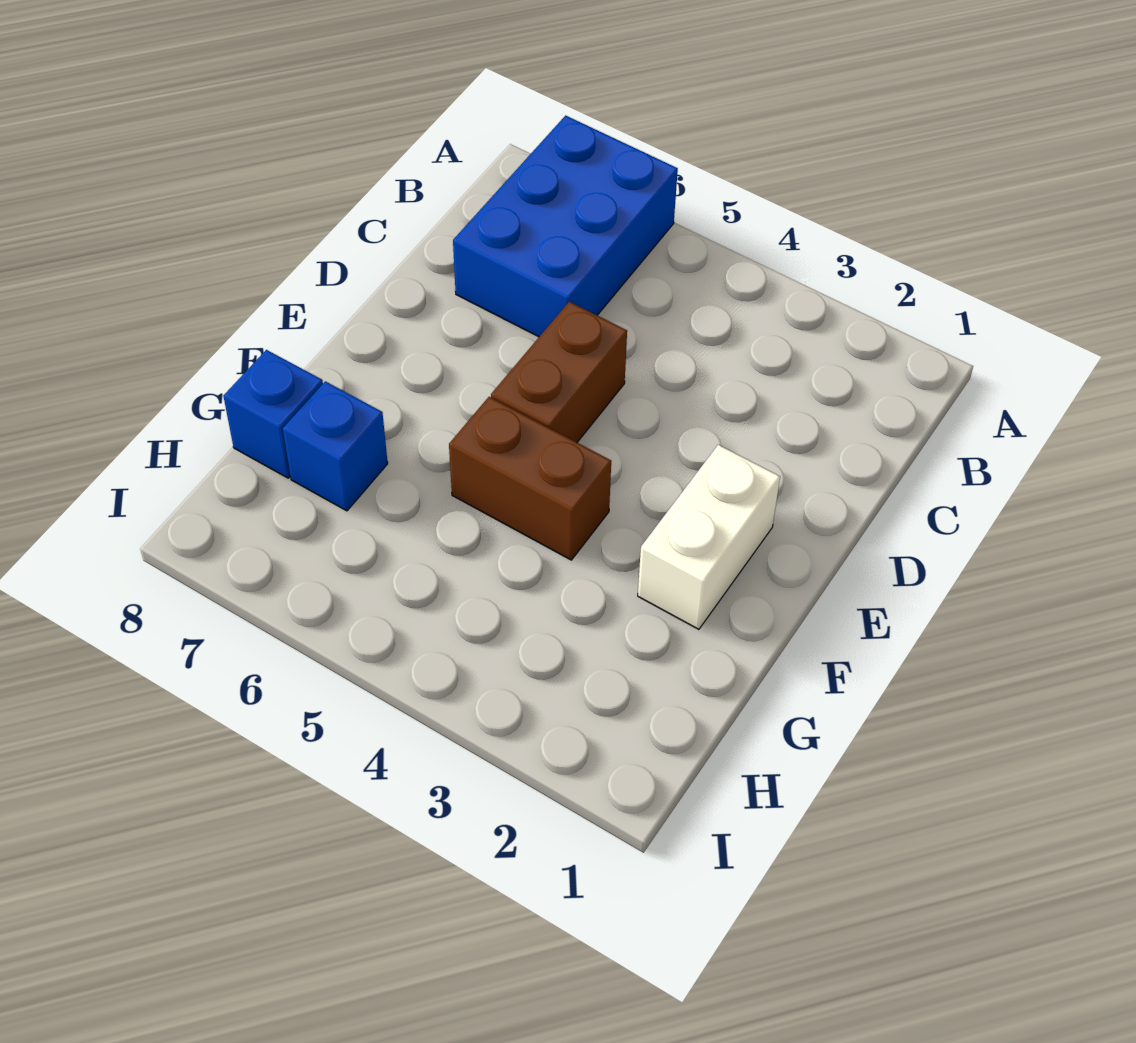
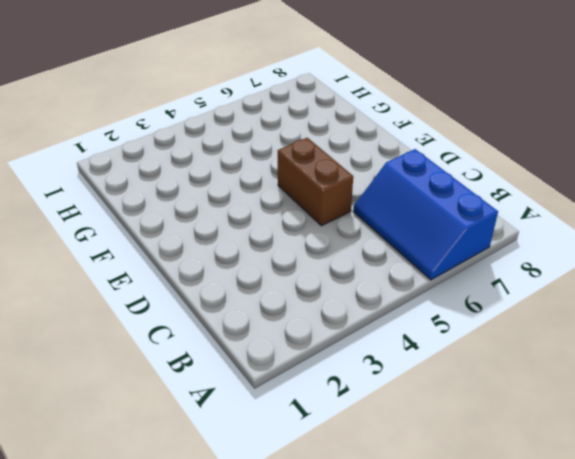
blue 2x3 slope [353,149,498,280] -> blue 2x3 brick [453,116,678,337]
none -> white 1x2 brick [638,445,780,629]
none -> brown 1x2 brick [449,397,611,560]

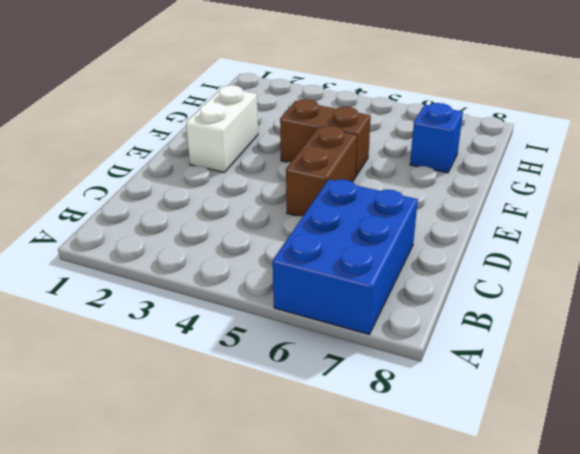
none -> blue 1x1 brick [223,350,323,478]

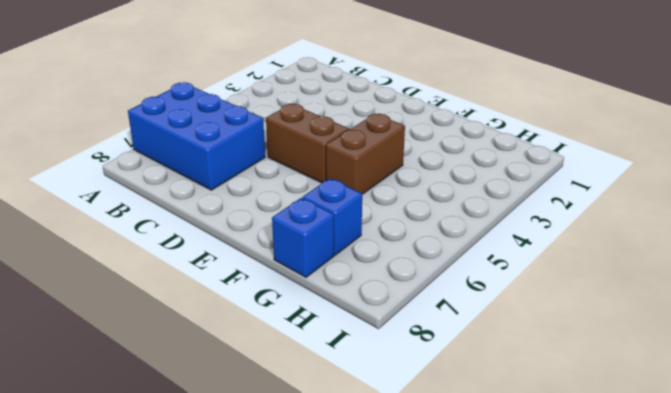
none -> white 1x2 brick [638,445,780,629]

